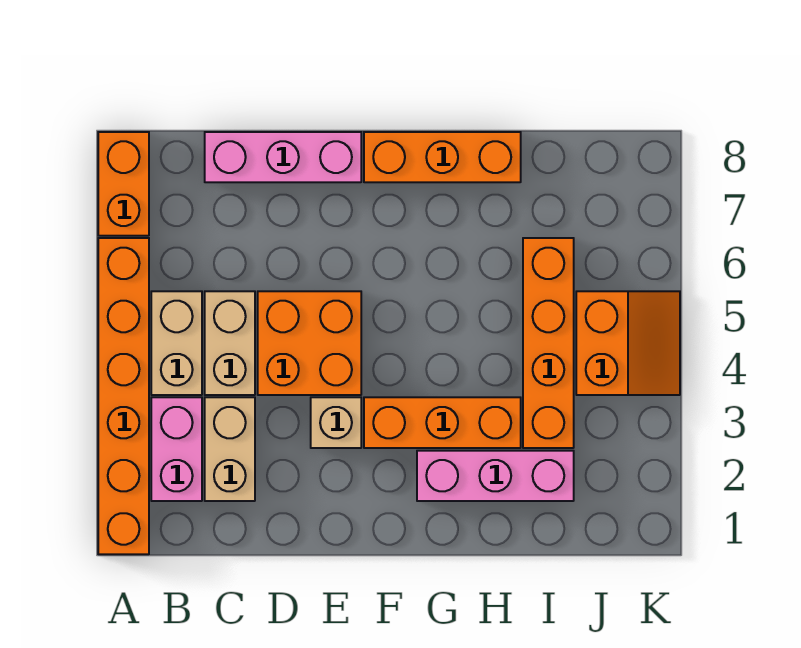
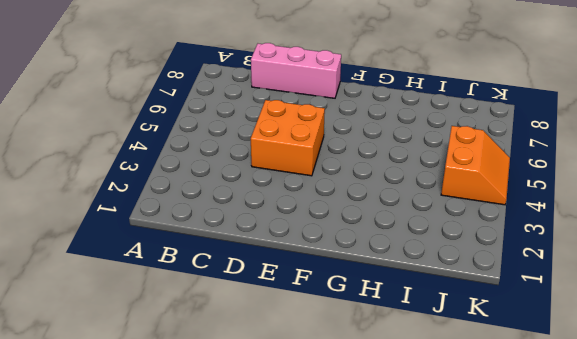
none -> orange 1x6 brick [98,238,149,554]
none -> orange 1x2 brick [98,132,149,236]
none -> pink 1x2 brick [151,397,202,501]

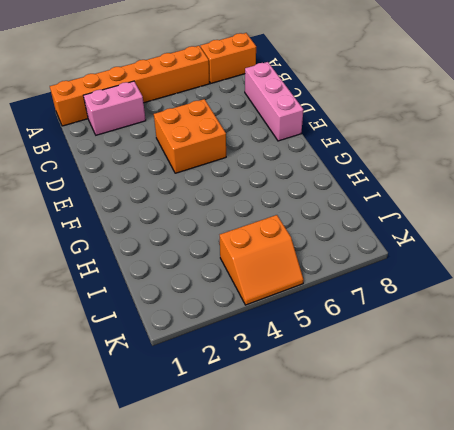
none -> tan 1x2 brick [151,291,202,395]
none -> tan 1x2 brick [205,397,255,501]
none -> tan 1x2 brick [205,291,255,395]

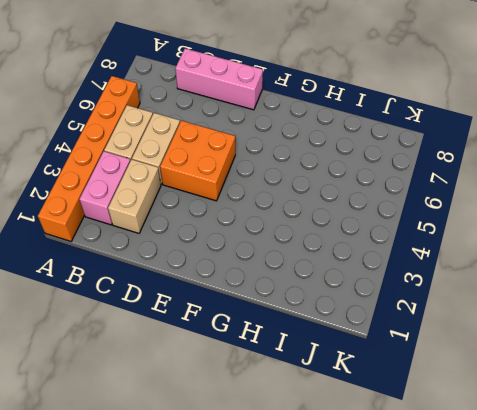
none -> orange 1x2 brick [98,132,149,236]
none -> tan 1x1 brick [311,397,361,448]
none -> orange 1x3 brick [364,397,521,448]

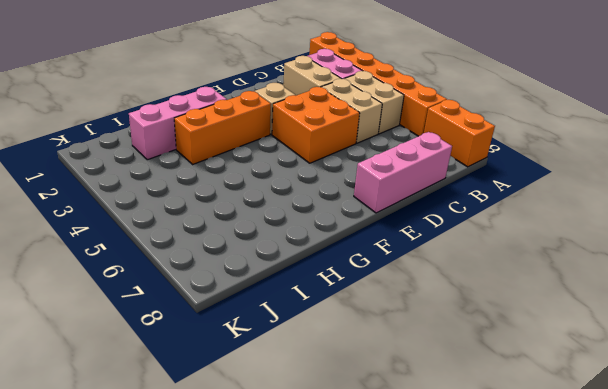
none -> orange 1x3 brick [364,132,521,182]
none -> orange 1x4 brick [523,238,574,448]
none -> orange 2x2 slope [576,291,680,395]

